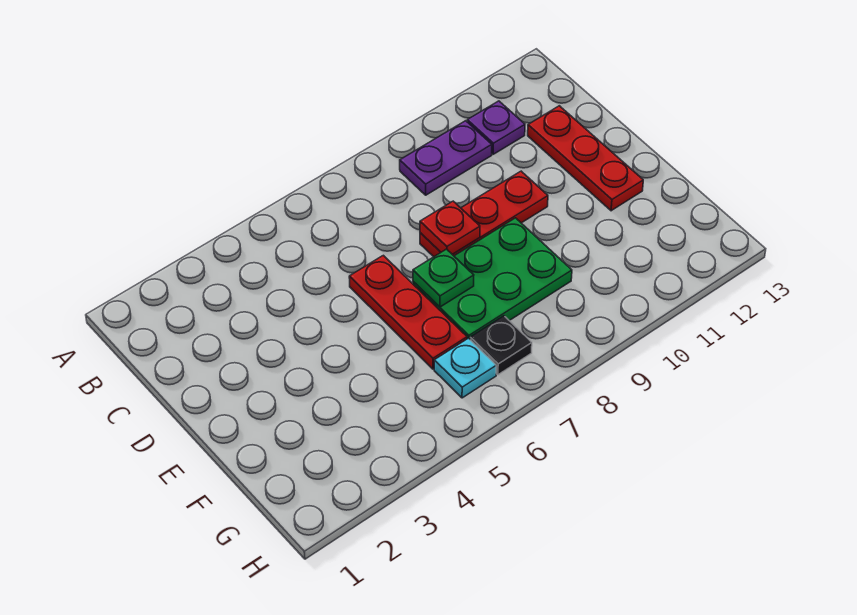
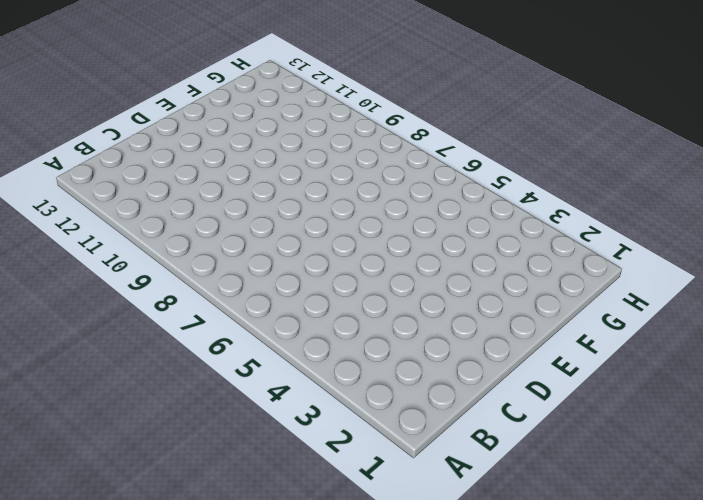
none -> purple 1x2 plate [400,121,492,195]
none -> purple 1x1 plate [467,101,525,154]

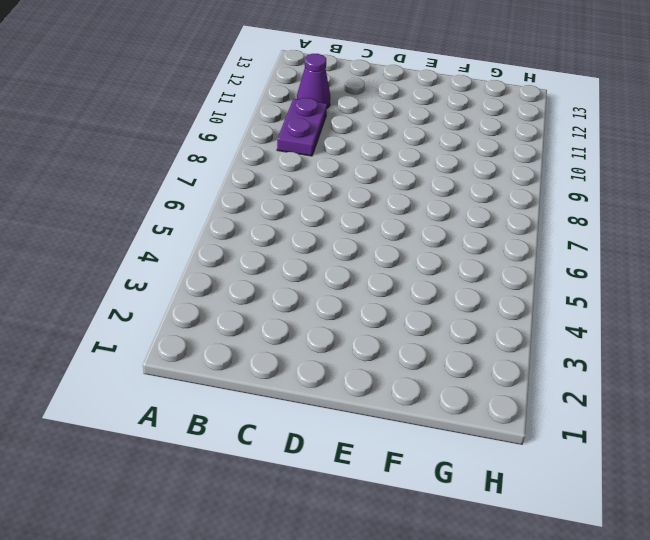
purple 1x1 cone [297,54,330,108] -> purple 1x1 plate [467,101,525,154]
none -> red 1x3 plate [528,106,643,211]
none -> red 1x3 plate [349,255,467,369]

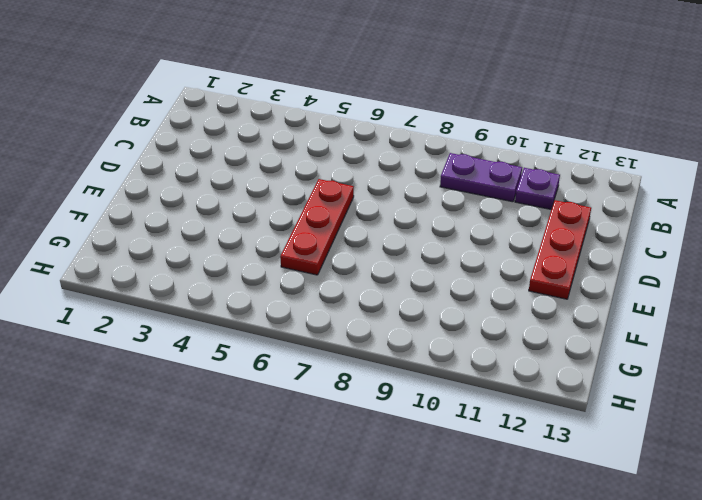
none -> red 1x3 plate [420,171,548,257]
none -> green 2x3 plate [413,218,572,339]

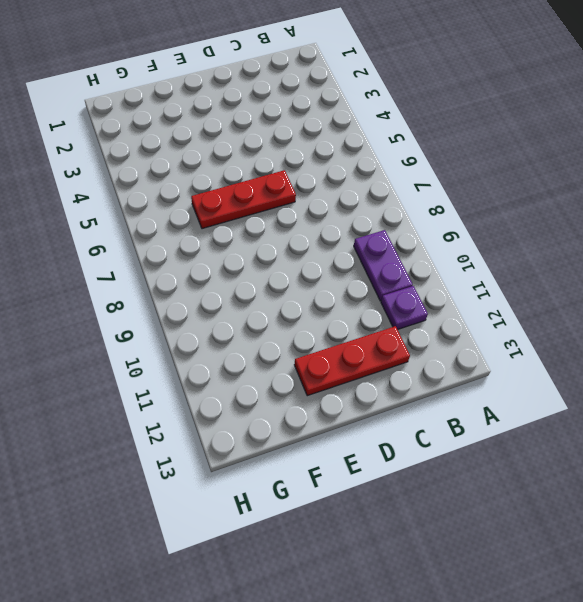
none -> red 1x3 plate [420,171,548,257]
none -> green 2x3 plate [413,218,572,339]

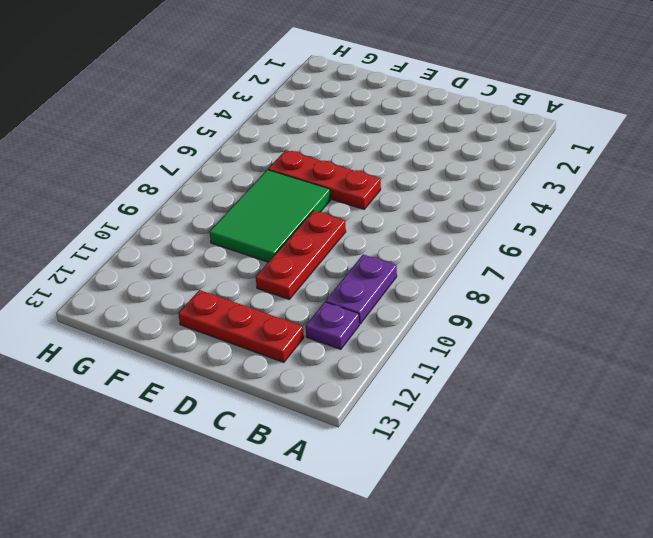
green 2x3 tile [209,170,331,262] -> green 2x3 plate [413,218,572,339]
none -> cyan 1x1 plate [434,338,496,398]
none -> black 1x1 plate [470,316,532,375]

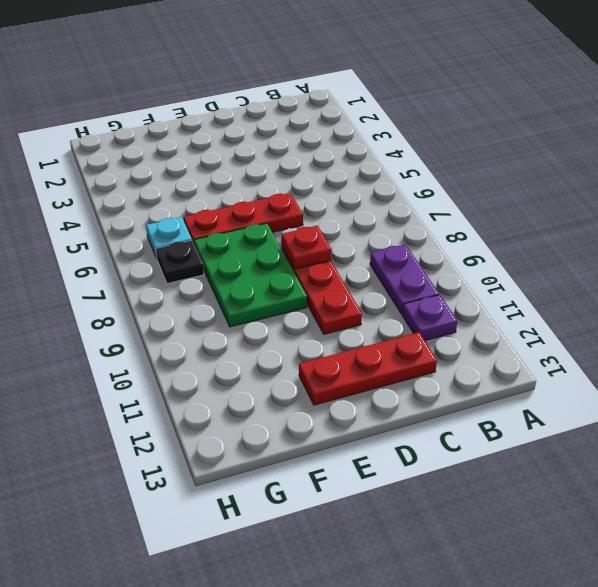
none -> green 1x1 plate [413,249,474,307]

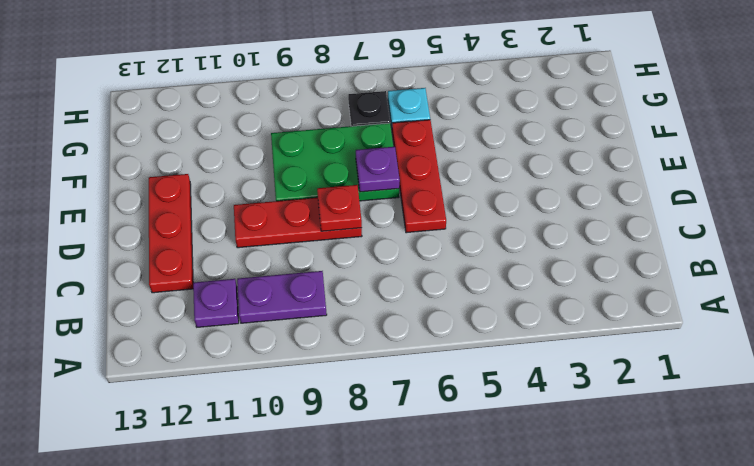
purple 1x1 plate [356,147,400,192] -> green 1x1 plate [413,249,474,307]

